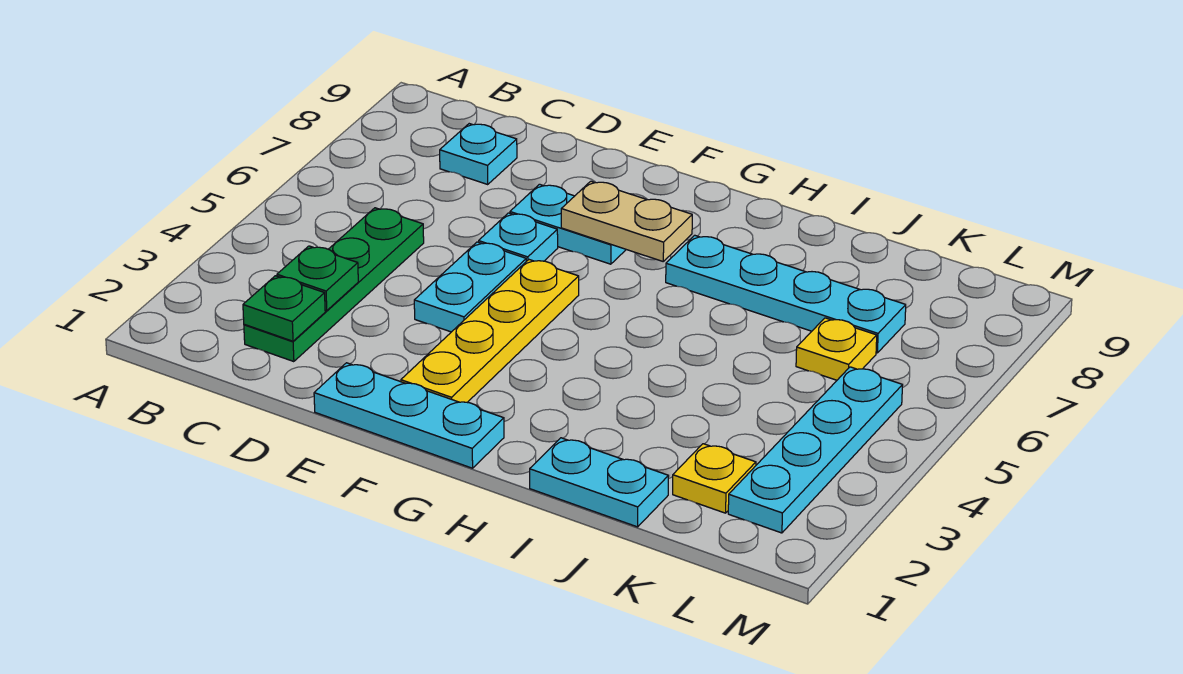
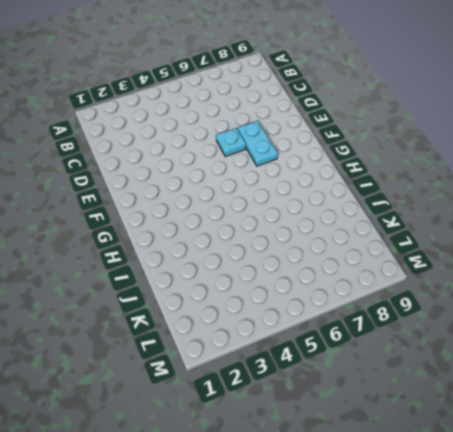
none -> green 1x4 plate [244,208,424,362]
none -> cyan 1x1 plate [440,124,517,184]
none -> cyan 1x3 plate [314,363,504,468]

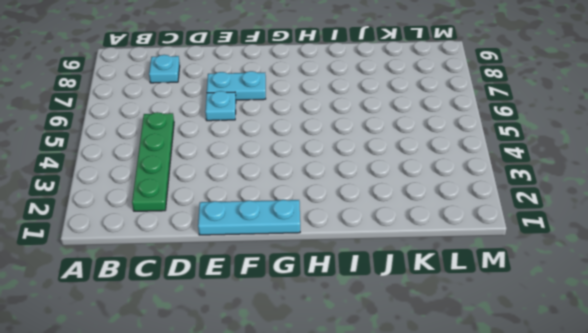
none -> cyan 1x2 plate [414,242,526,332]
none -> yellow 1x4 plate [401,260,579,402]
none -> cyan 1x4 plate [666,235,906,353]

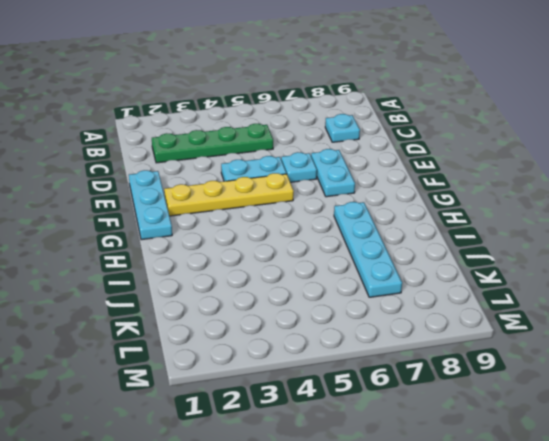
none -> cyan 1x2 plate [530,438,669,527]
none -> yellow 1x1 plate [673,444,756,513]
none -> yellow 1x1 plate [796,318,877,380]

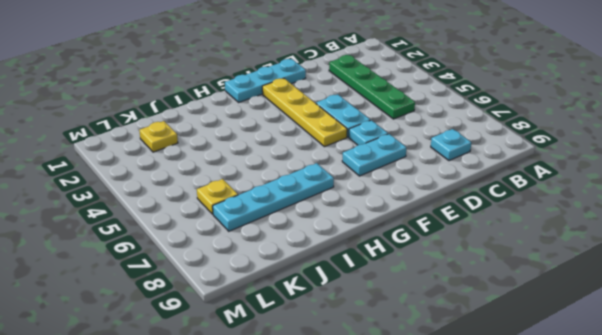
none -> cyan 1x2 plate [530,438,669,527]
none -> cyan 1x4 plate [728,367,903,533]
none -> green 1x1 plate [243,276,325,341]

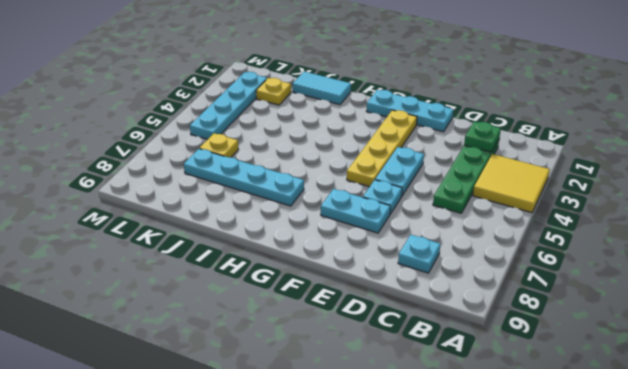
yellow 2x2 tile [473,154,550,213] -> none
cyan 1x2 tile [293,72,351,105] -> cyan 1x2 plate [530,438,669,527]
none -> green 1x1 plate [277,246,358,311]
none -> tan 1x2 plate [561,181,692,261]

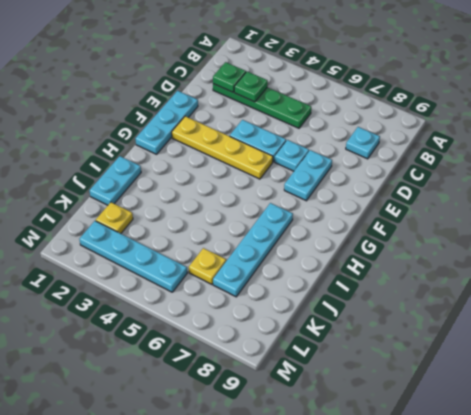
none -> tan 1x2 plate [561,181,692,261]

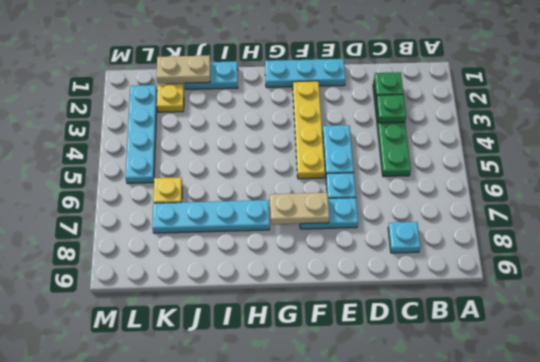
tan 1x2 plate [156,55,210,84] -> none

